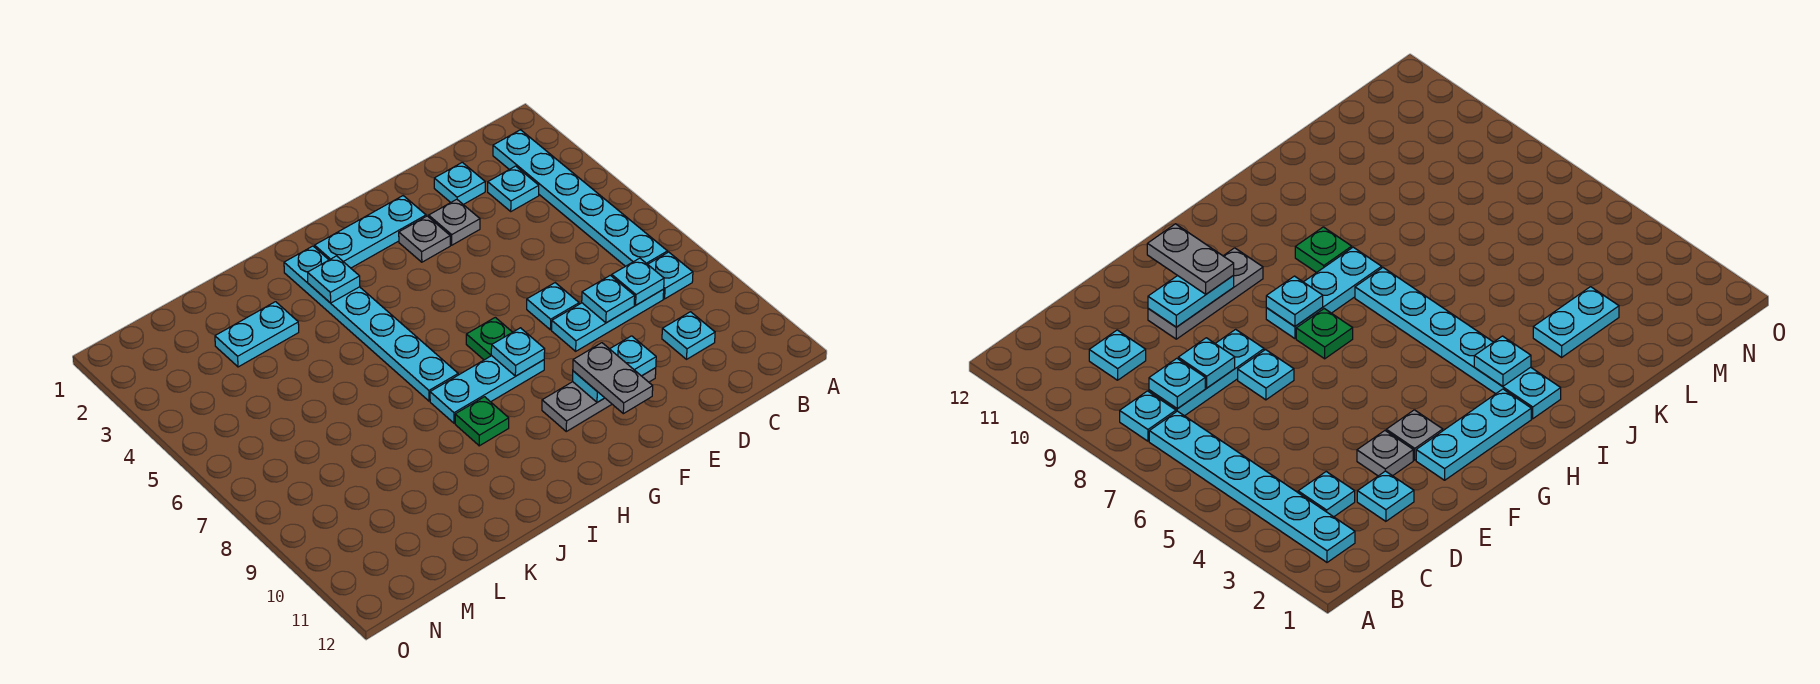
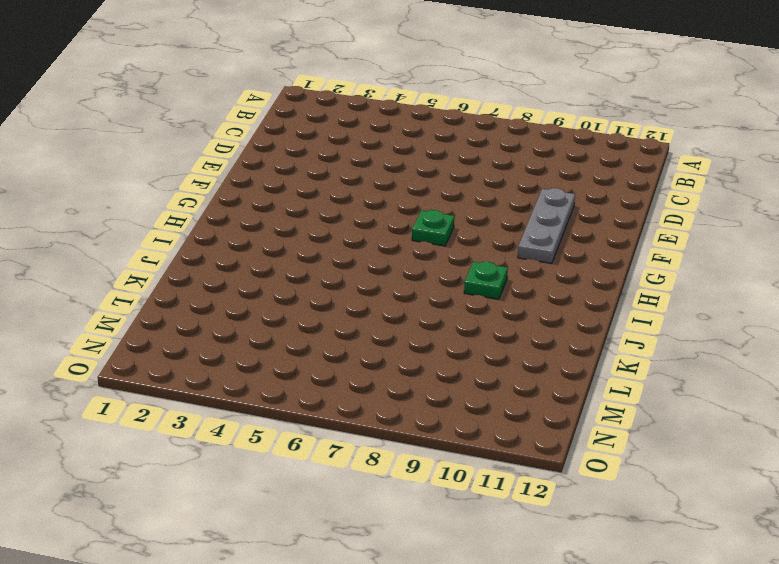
none -> cyan 1x6 plate [493,130,667,266]
none -> cyan 1x1 plate [648,252,693,299]
none -> cyan 1x1 plate [488,166,539,211]

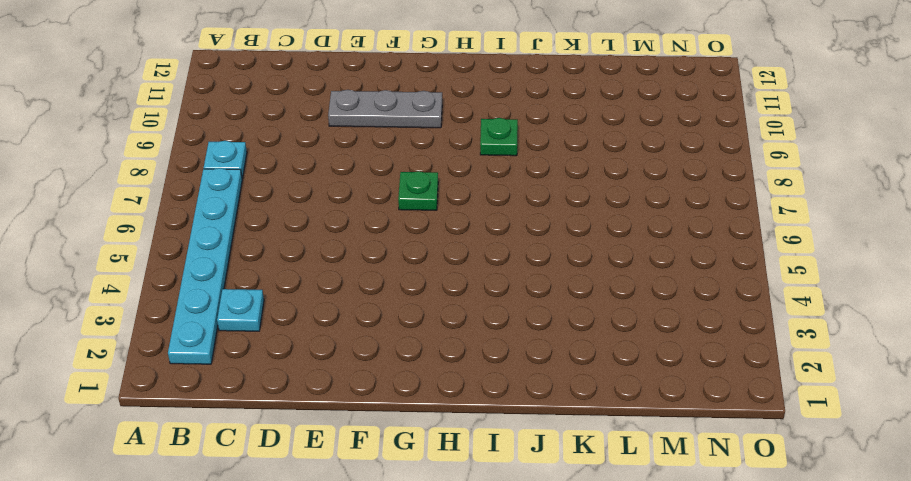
none -> cyan 1x3 plate [552,289,664,351]
none -> cyan 1x1 plate [662,312,715,359]
none -> cyan 1x1 plate [434,162,485,204]

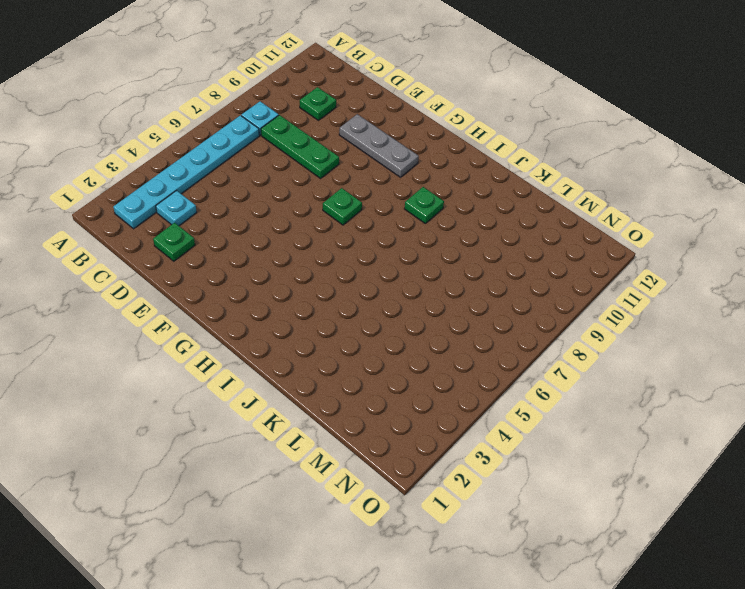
green 1x3 plate [261,115,339,178] -> cyan 1x3 plate [552,289,664,351]
green 1x1 plate [300,87,336,120] -> cyan 1x1 plate [662,312,715,359]
green 1x1 plate [153,223,195,261] -> cyan 1x1 plate [434,162,485,204]
none -> grey 1x1 plate [429,199,480,245]
none -> cyan 1x1 plate [527,283,579,330]
none -> cyan 1x3 plate [315,196,426,268]

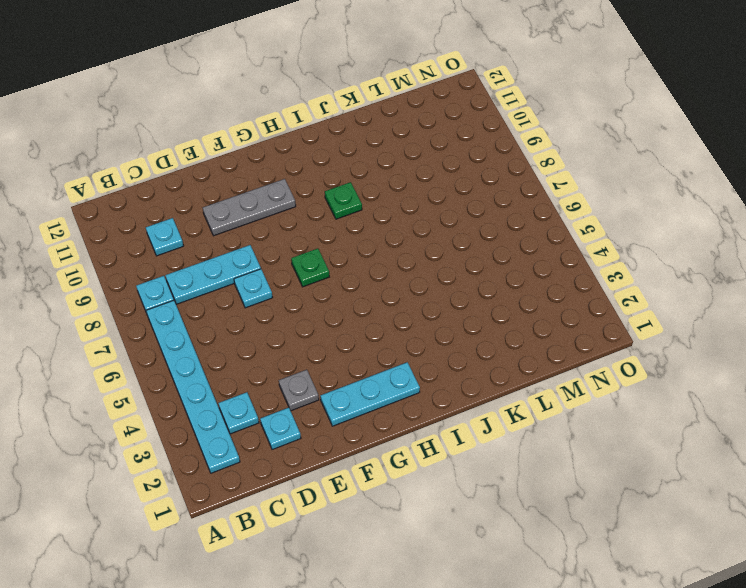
none -> grey 1x1 plate [399,216,450,262]
none -> cyan 1x3 plate [430,356,544,423]
none -> cyan 1x6 plate [284,246,458,401]

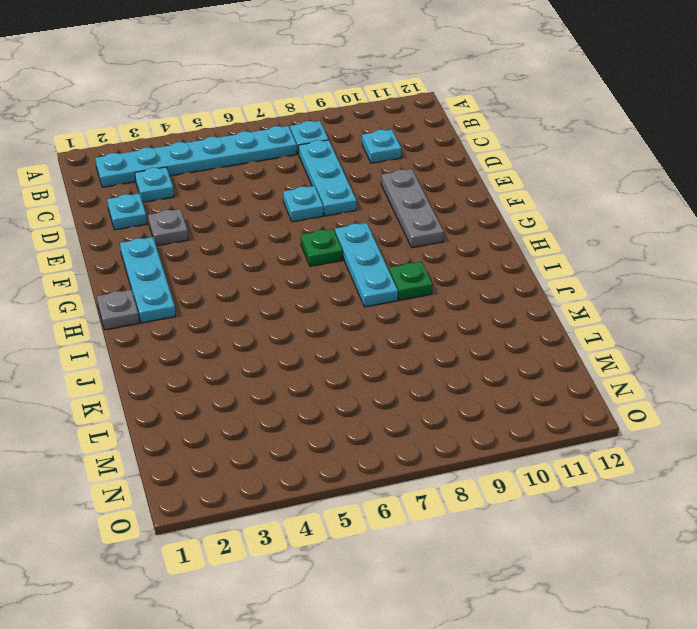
grey 1x1 plate [97,290,139,330] -> grey 1x1 plate moved to [399,216,450,262]
none -> cyan 1x6 plate [284,246,458,401]
none -> cyan 1x2 plate [215,302,299,367]
none -> cyan 1x1 plate [612,258,664,305]

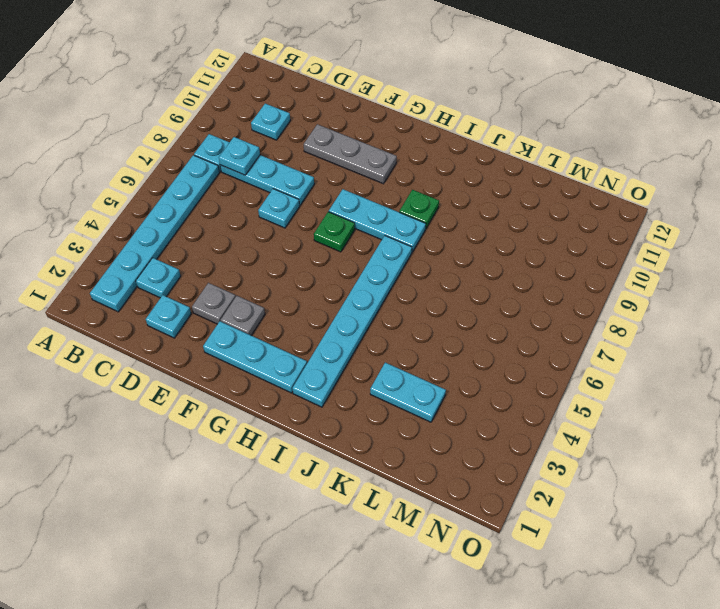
none -> cyan 1x1 plate [582,275,635,323]
none -> cyan 1x2 plate [573,336,656,402]
none -> cyan 1x1 plate [491,328,545,376]

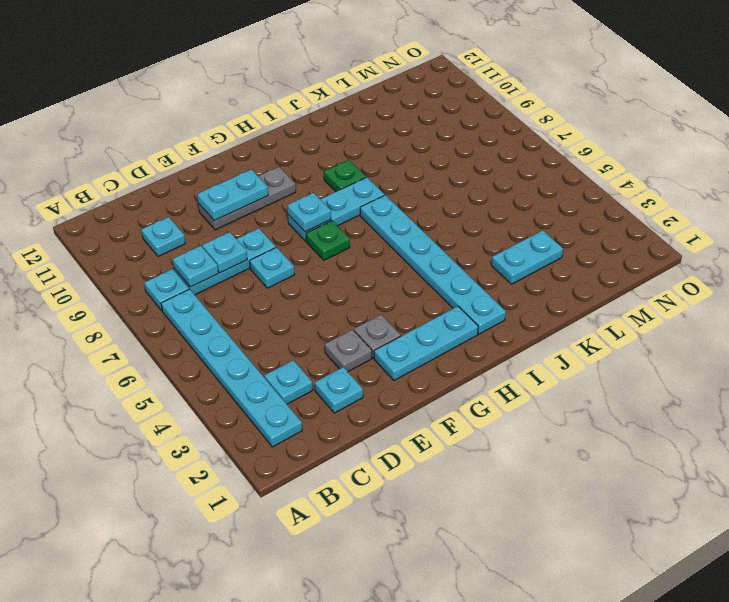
none -> cyan 1x1 plate [308,256,360,303]
none -> grey 1x2 plate [573,343,653,414]

